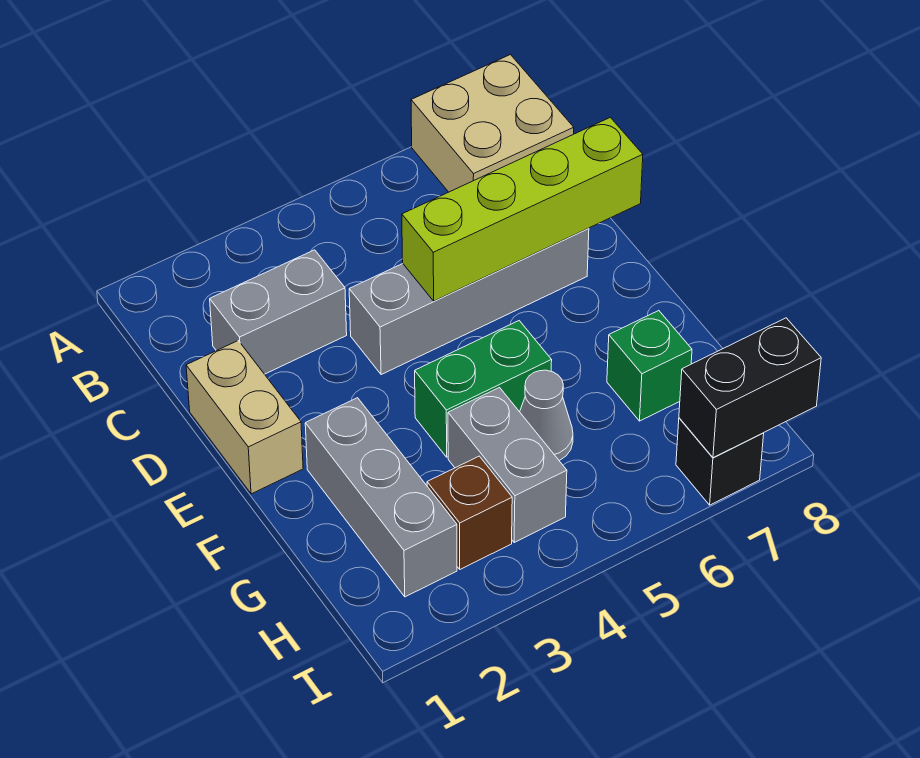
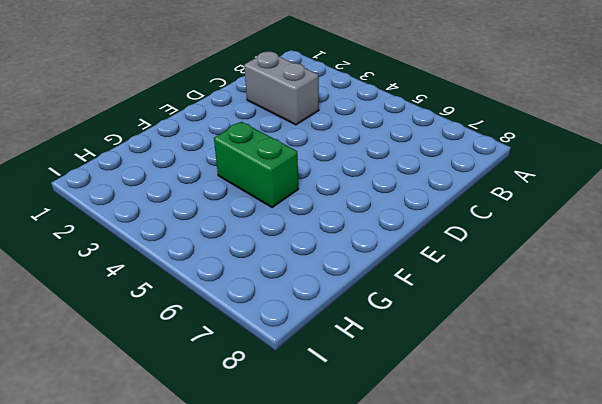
none -> tan 2x2 brick [411,55,574,192]
none -> tan 1x2 brick [186,341,303,494]
none -> grey 1x4 brick [349,228,589,375]

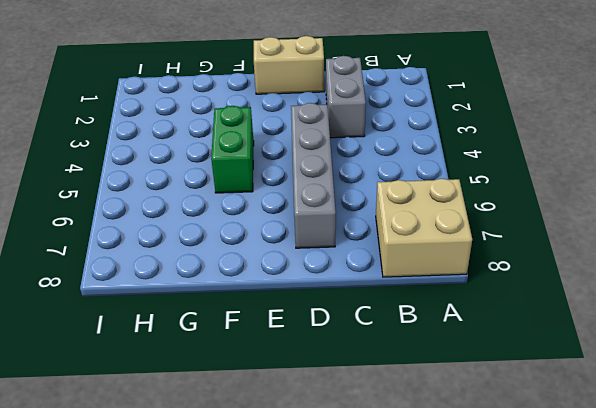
none -> grey 1x3 brick [305,398,457,597]
none -> grey 1x2 brick [448,388,567,542]
none -> grey 1x1 cone [520,370,573,461]

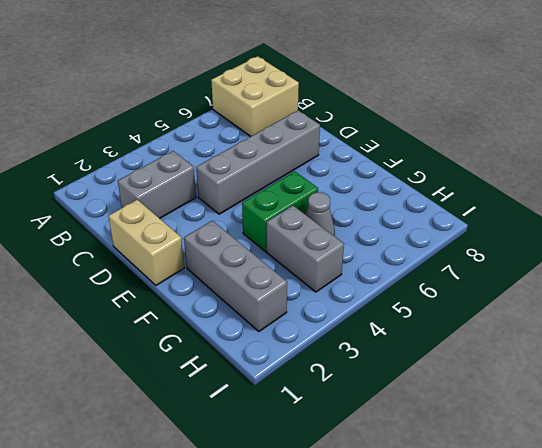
none -> green 1x1 brick [607,311,692,421]
none -> brown 1x1 brick [427,456,512,569]
none -> black 1x1 brick [676,418,764,505]

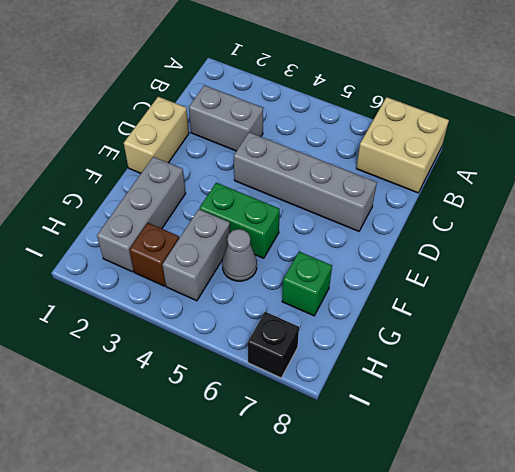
none -> lime 1x4 brick [402,117,643,301]
none -> black 1x2 brick [679,318,821,458]

